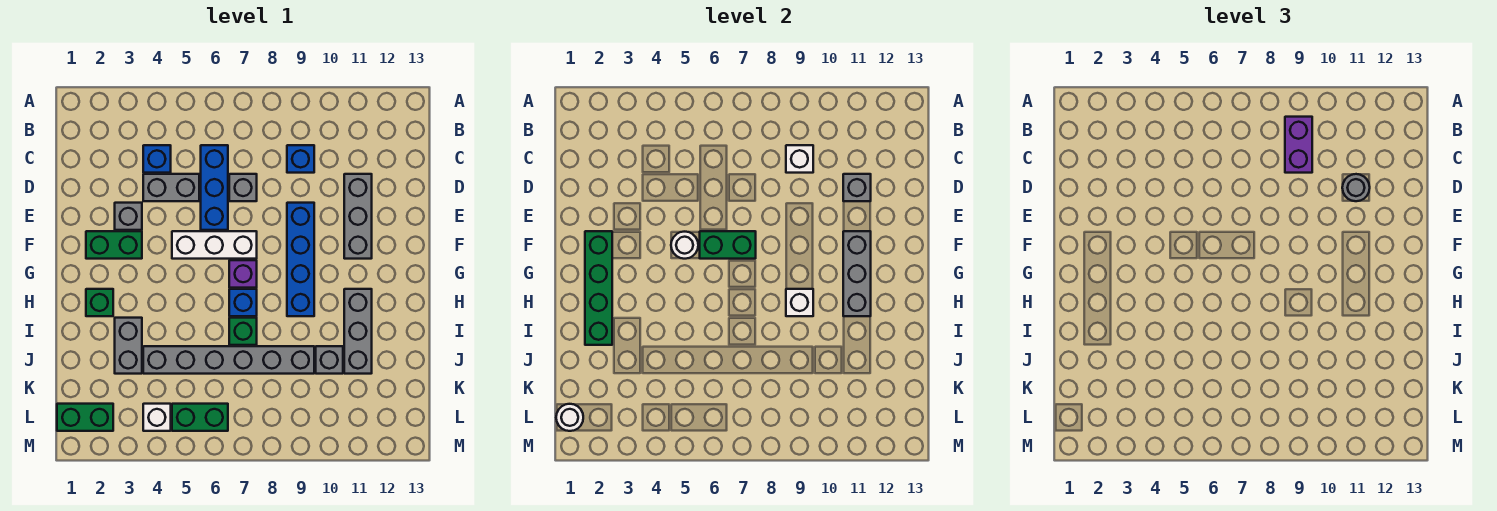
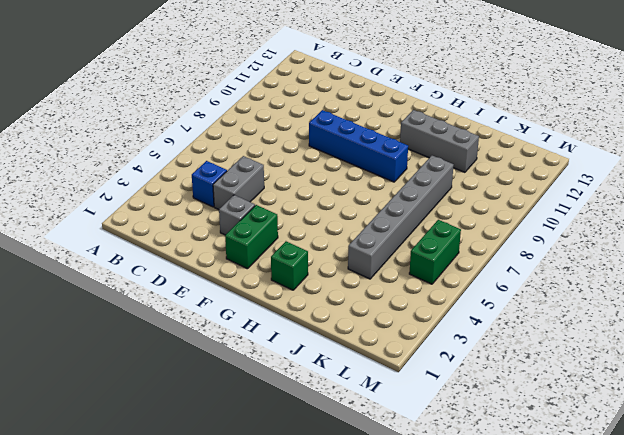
none -> blue 1x3 brick [201,145,228,230]
none -> blue 1x1 brick [287,145,314,173]
none -> grey 1x1 brick [229,174,257,201]
none -> grey 1x3 brick [344,174,372,259]

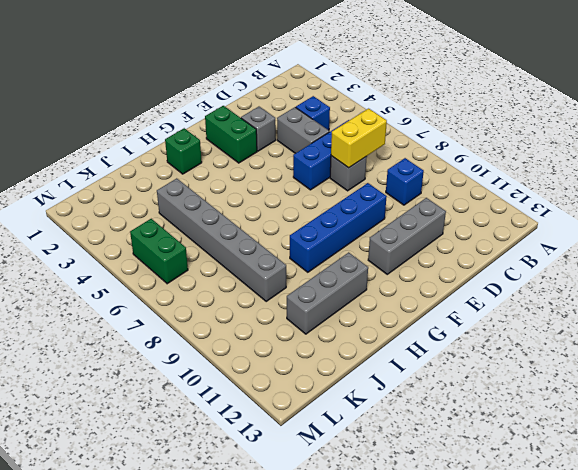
yellow 1x2 brick [331,109,387,168] -> none
none -> white 1x3 brick [172,231,257,259]
none -> purple 1x1 brick [229,260,257,288]
none -> blue 1x1 brick [229,289,257,316]
none -> grey 1x2 brick [115,318,142,374]

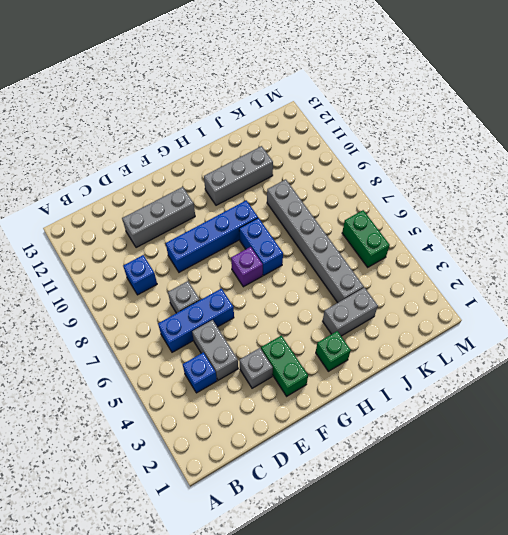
blue 1x2 brick [239,218,283,276] -> blue 1x1 brick [229,289,257,316]
none -> white 1x3 brick [172,231,257,259]
none -> green 1x1 brick [229,318,257,345]
none -> grey 1x1 brick [316,346,343,374]
none -> green 1x2 brick [57,404,113,431]

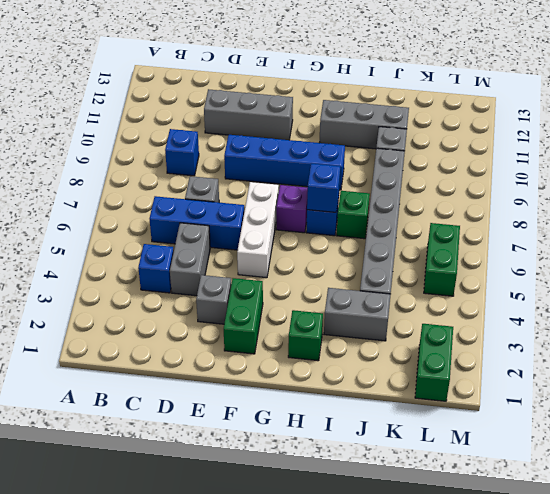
blue 1x1 brick [307,163,340,212] -> none
none -> white 1x1 brick [143,404,171,431]
none -> white 1x1 brick [786,145,813,173]
none -> grey 1x1 brick [843,174,871,201]
none -> green 1x4 brick [585,231,612,345]

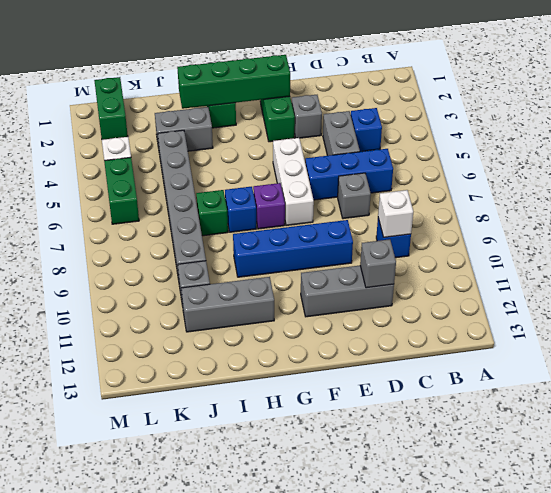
none -> white 1x1 round brick [671,232,698,259]
none -> green 1x2 brick [700,231,756,259]
none -> grey 1x3 brick [843,231,871,316]
none -> white 1x1 brick [786,289,813,316]

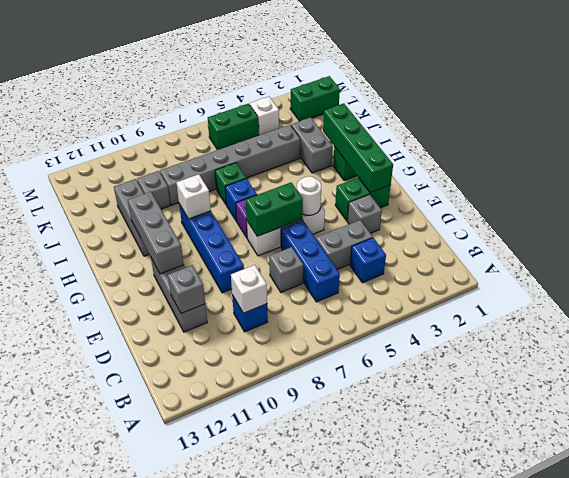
none -> white 1x1 round brick [556,404,583,431]
none -> purple 1x2 brick [1285,117,1312,173]
none -> grey 1x1 round brick [1342,174,1370,201]

